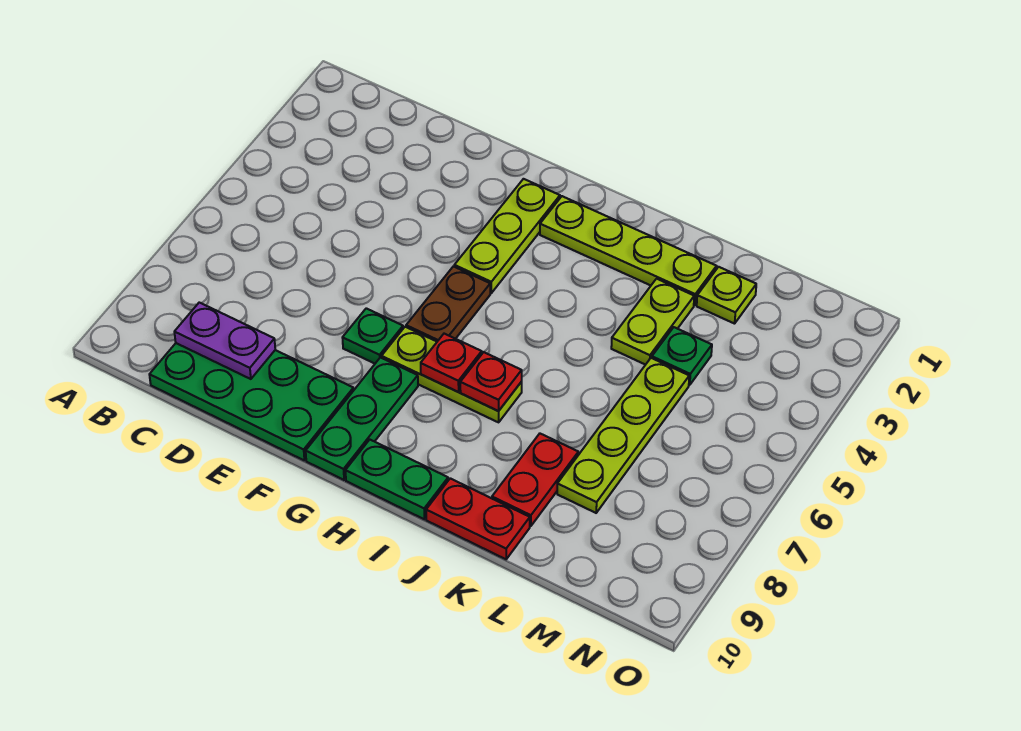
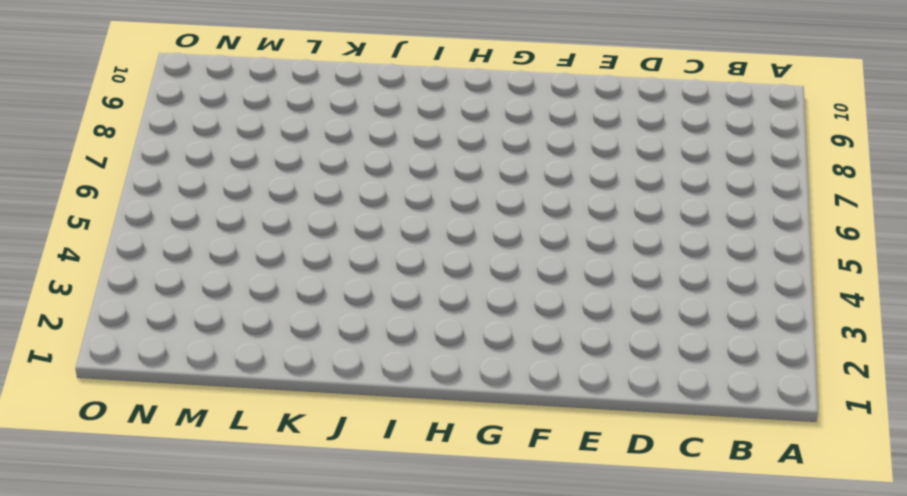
none -> green 2x4 plate [149,343,354,460]
none -> green 1x1 plate [342,308,403,364]
none -> lime 1x3 plate [454,179,560,293]

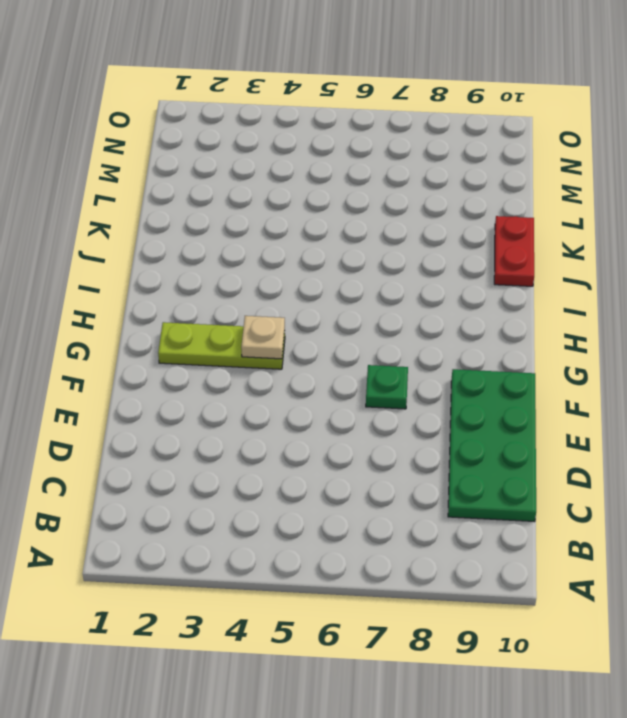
tan 1x1 plate [241,316,285,359] -> none
none -> brown 1x2 plate [406,266,490,341]
none -> lime 1x3 plate [382,327,522,422]
none -> green 1x3 plate [306,357,418,480]

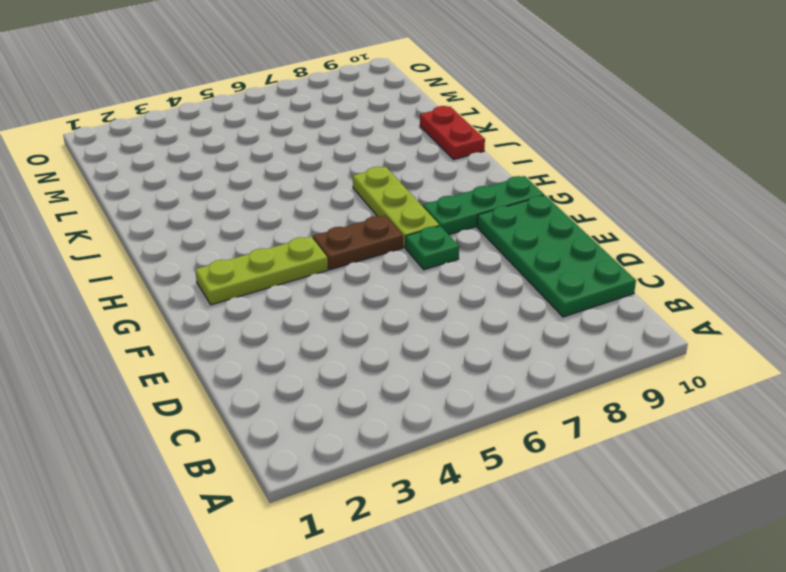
none -> lime 1x4 plate [540,196,717,305]
none -> green 1x2 plate [345,440,448,519]
none -> lime 1x2 plate [611,279,694,365]

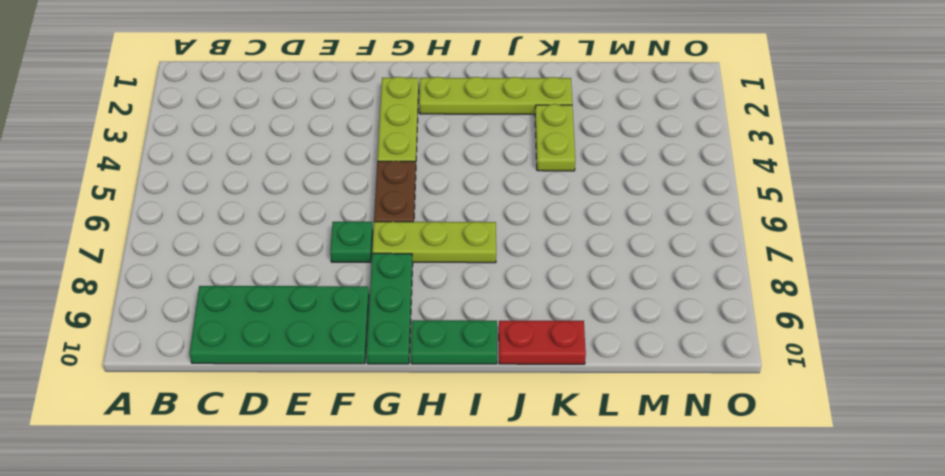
none -> red 1x2 plate [492,434,578,526]
none -> lime 1x1 plate [697,267,756,324]
none -> green 1x1 plate [652,327,712,385]

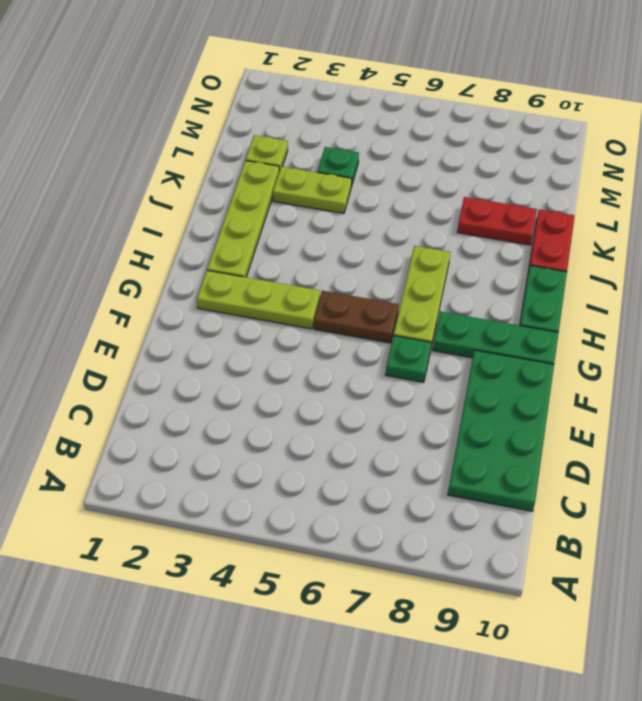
none -> lime 1x4 plate [557,358,689,513]
none -> purple 1x2 plate [174,303,275,379]
none -> red 1x1 plate [421,334,482,392]

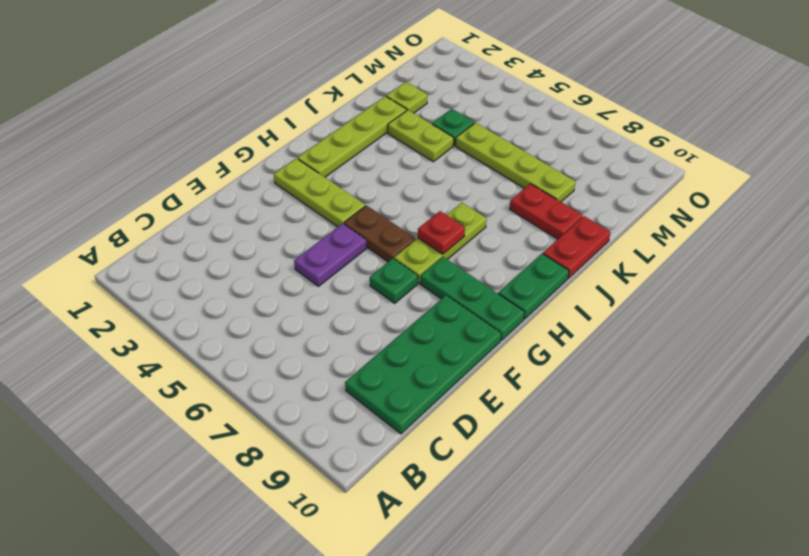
purple 1x2 plate [294,224,367,286] -> purple 1x2 plate moved to [174,303,275,379]
none -> red 1x1 plate [460,352,522,411]

